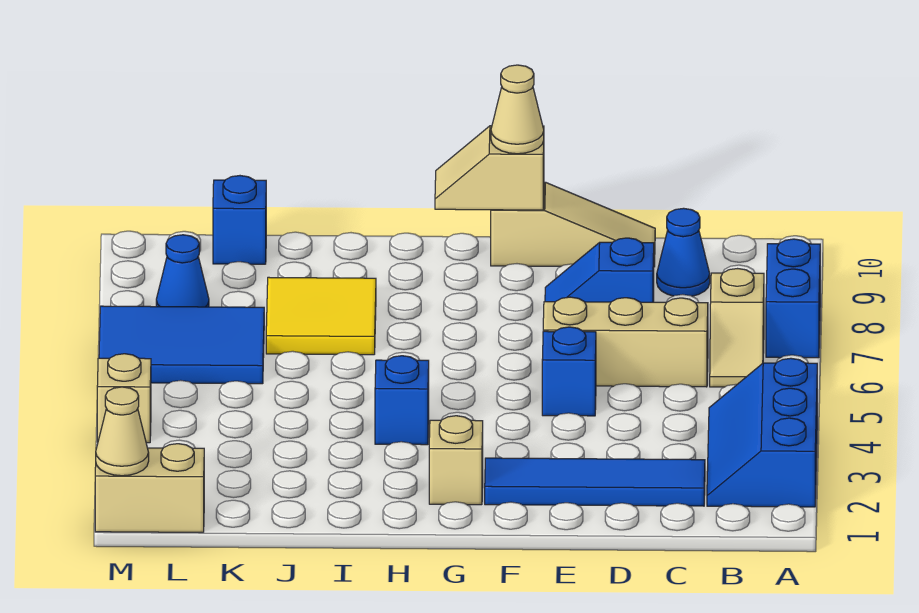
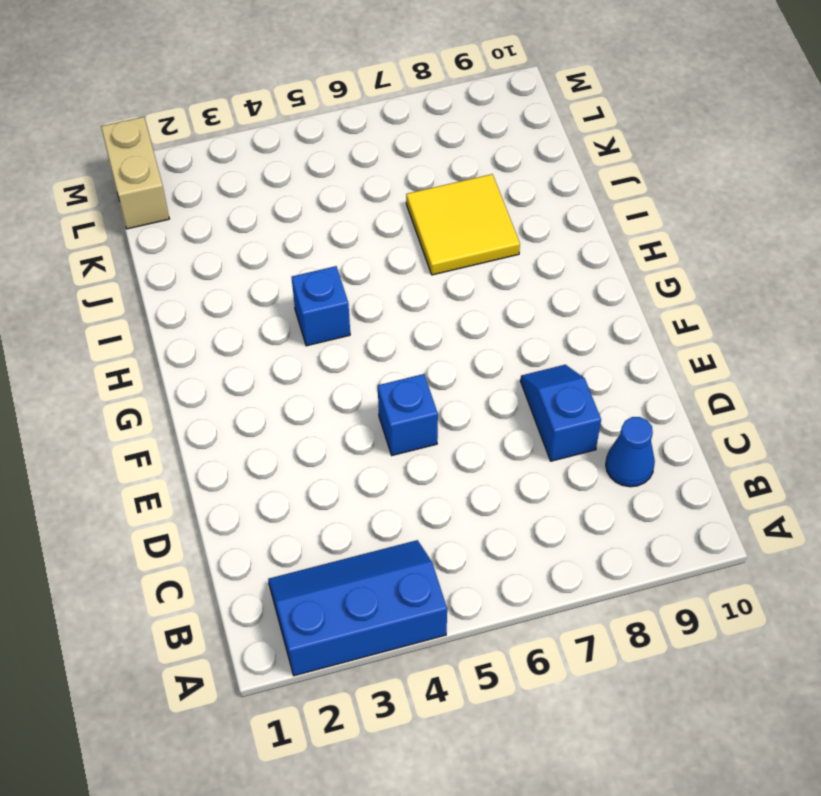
none -> blue 1x2 brick [766,239,820,358]
none -> tan 1x2 slope [710,269,764,387]
none -> blue 1x4 tile [485,458,705,506]

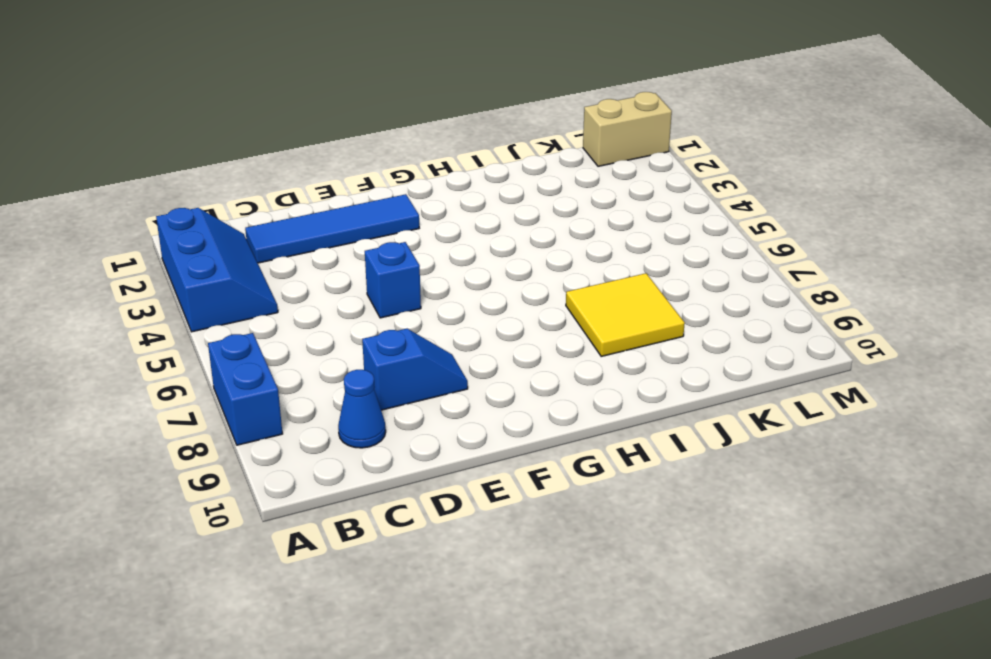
none -> tan 1x2 slope [710,269,764,387]
none -> tan 1x3 brick [543,297,708,387]
none -> tan 1x3 slope [491,182,655,267]

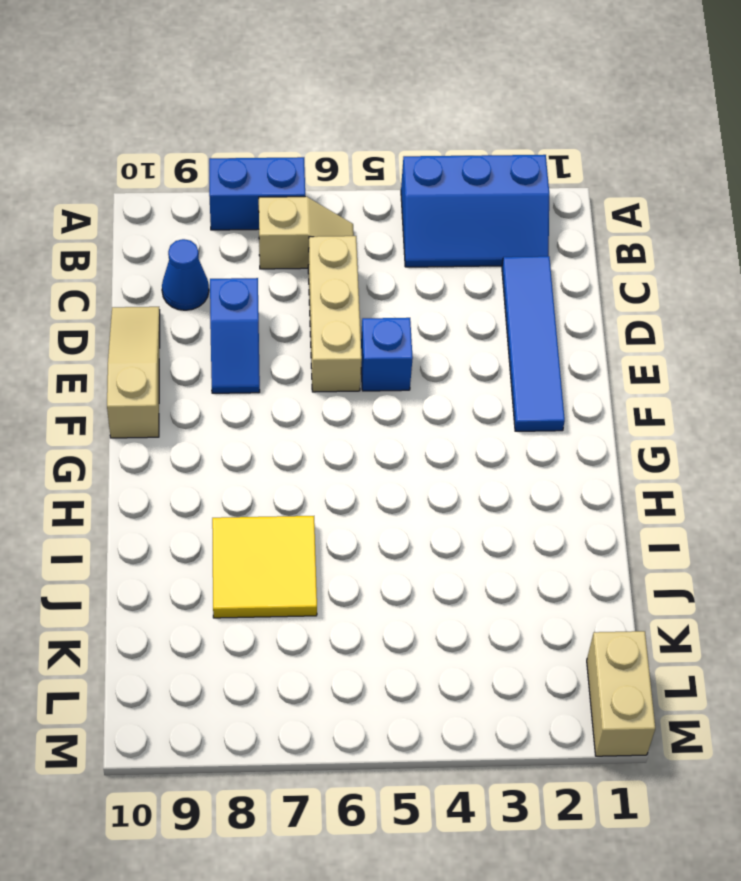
none -> tan 1x1 brick [429,416,483,505]
none -> blue 1x1 brick [375,356,429,445]
none -> blue 2x3 tile [99,306,264,384]

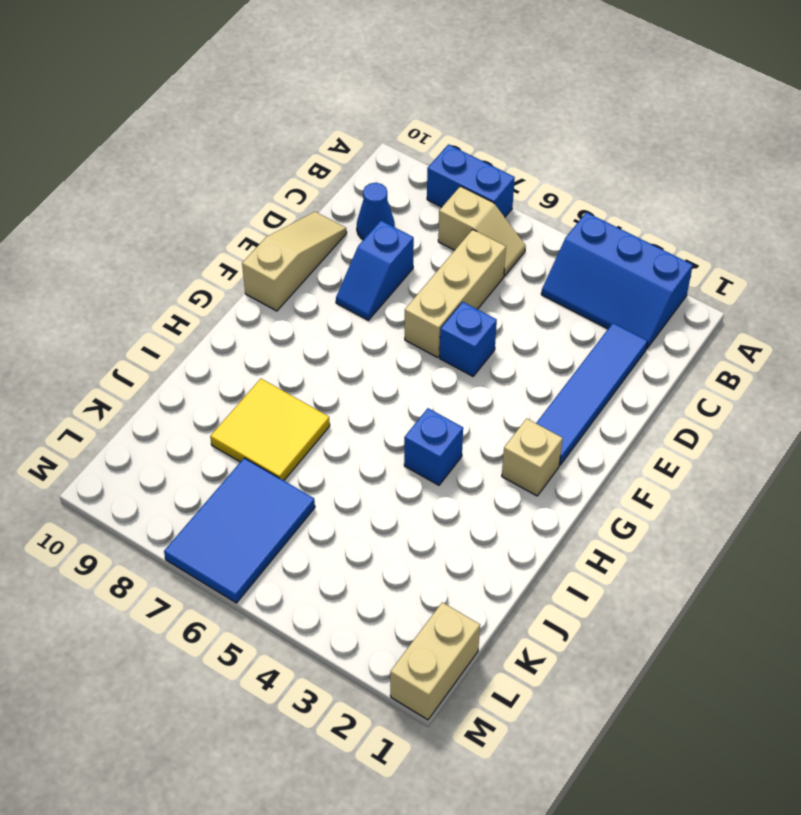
none -> blue 1x1 brick [213,176,266,264]
none -> blue 1x1 cone [156,235,209,307]
none -> tan 1x1 brick [97,354,151,443]

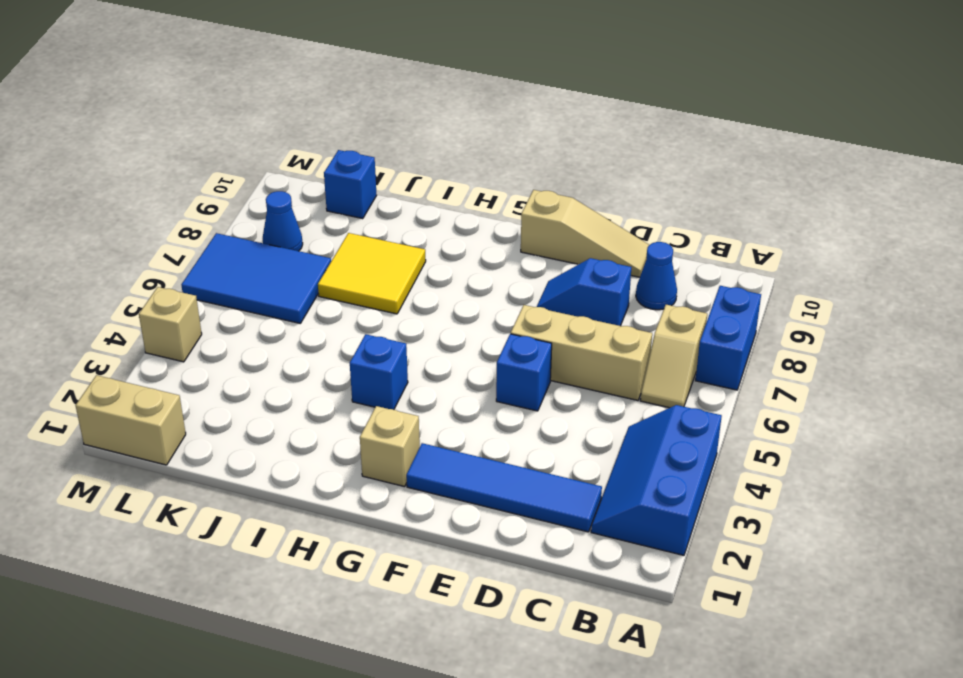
none -> tan 1x2 slope [435,126,544,210]
none -> tan 1x1 cone [96,387,149,476]
none -> tan 1x1 cone [491,65,544,154]

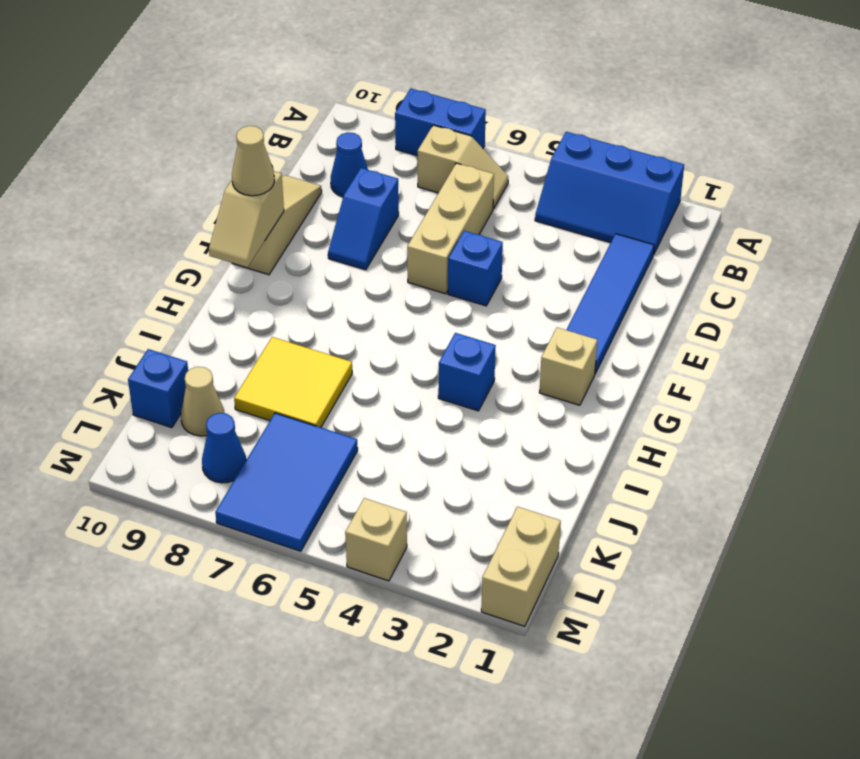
tan 1x1 cone [181,367,224,436] -> tan 1x1 cone moved to [96,387,149,476]

